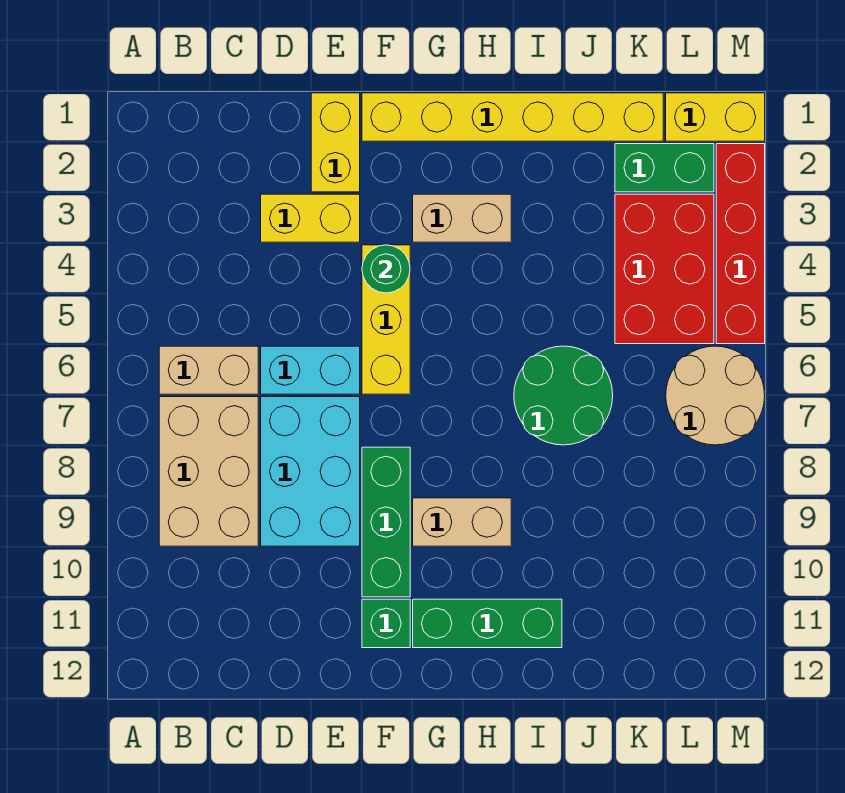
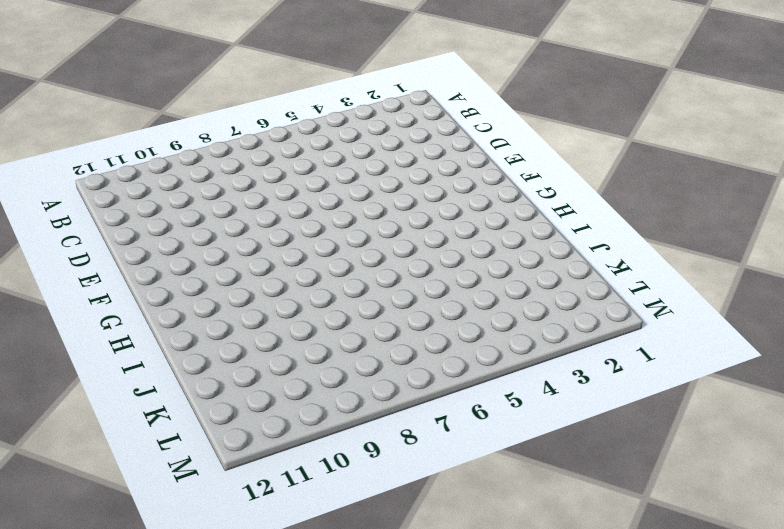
none -> tan 1x2 brick [159,346,258,394]
none -> tan 2x3 brick [159,397,258,546]
none -> yellow 1x2 brick [261,194,360,242]

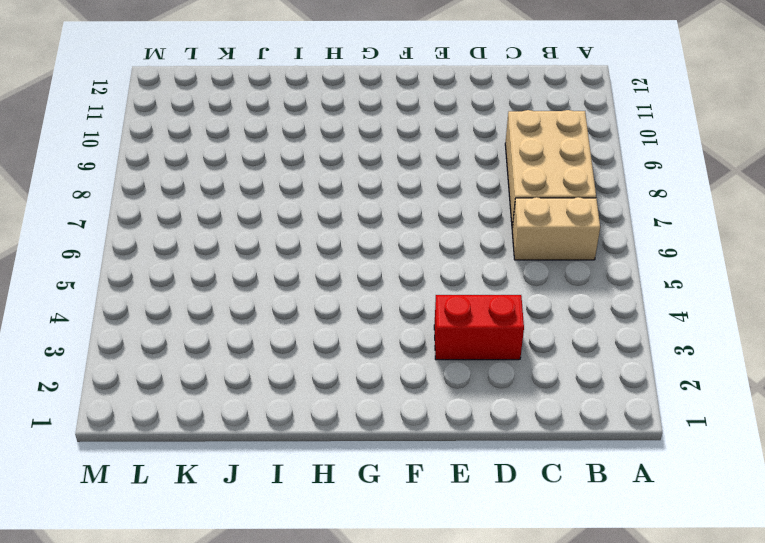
red 1x2 brick [434,295,524,360] -> yellow 1x2 brick [261,194,360,242]
none -> cyan 1x2 brick [261,346,360,394]
none -> cyan 2x3 brick [261,397,360,546]
none -> yellow 1x2 brick [311,93,360,192]

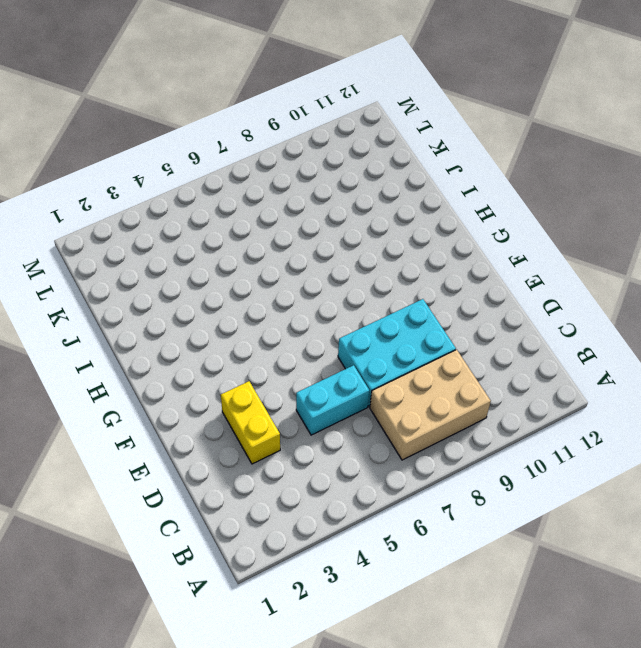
cyan 1x2 brick [296,365,369,435] -> cyan 1x2 brick turned to [261,346,360,394]
none -> tan 1x2 brick [159,346,258,394]
none -> yellow 1x2 brick [311,93,360,192]
none -> yellow 1x6 brick [362,93,663,141]

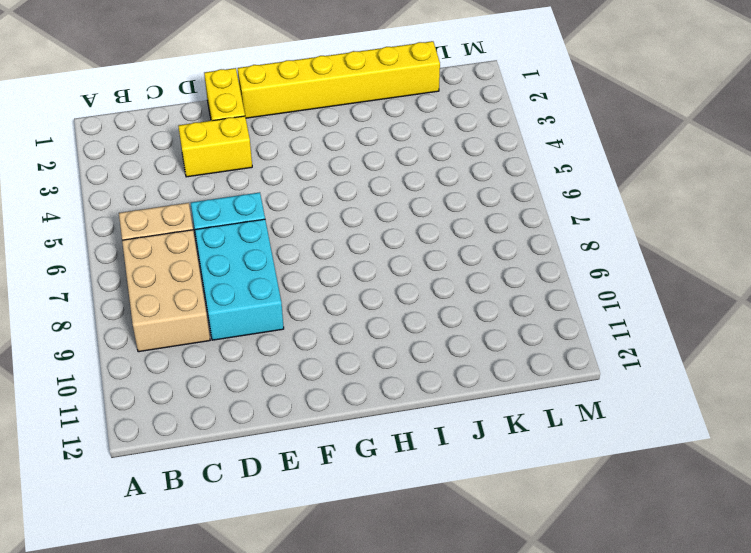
none -> yellow 1x3 brick [362,245,410,394]
none -> green 1x3 brick [362,447,410,597]
none -> green 1x1 brick [362,599,410,648]

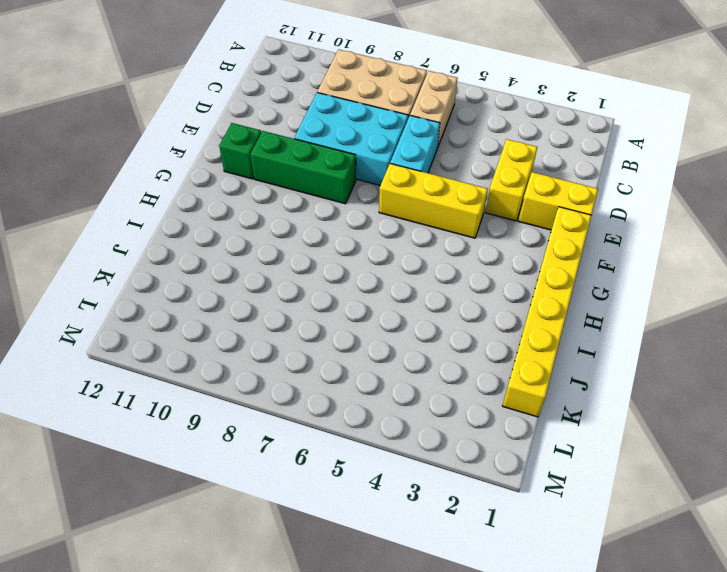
none -> tan 1x2 brick [413,194,511,242]
none -> tan 1x2 brick [413,498,511,546]
none -> green 1x3 brick [413,599,562,648]

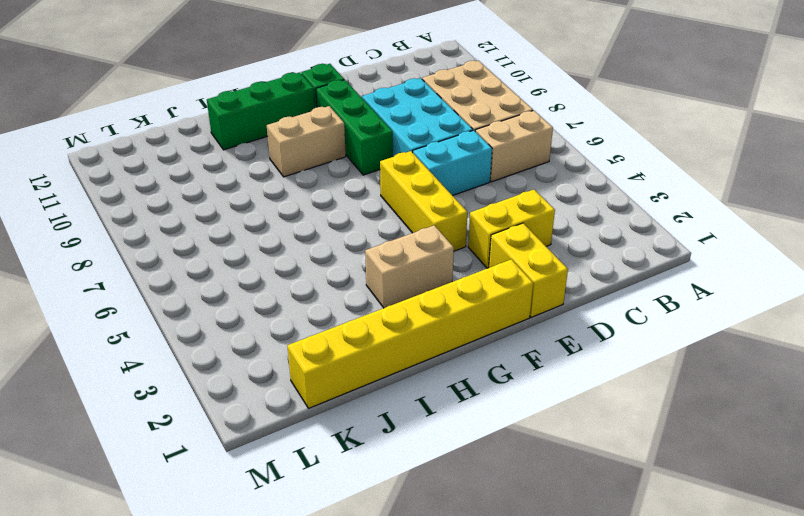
none -> green 2x2 round brick [514,346,613,445]
none -> green 1x2 brick [615,144,714,192]
none -> red 2x3 brick [615,194,714,344]

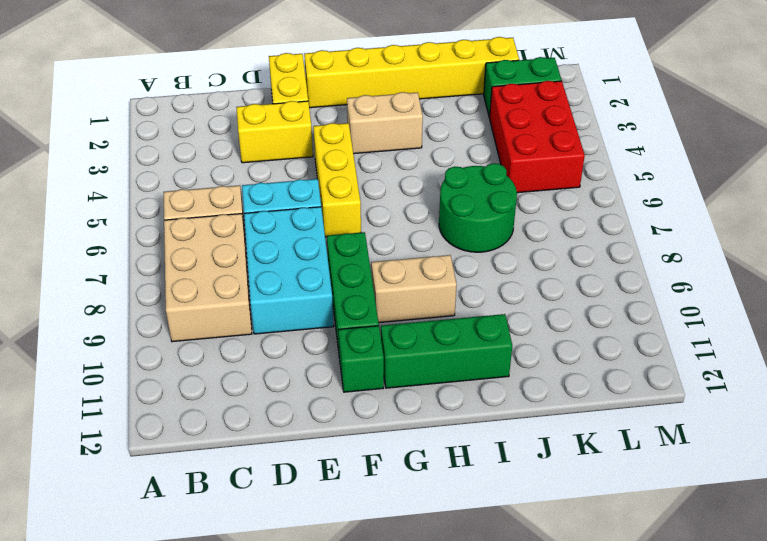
none -> yellow 1x2 brick [666,93,765,141]
none -> tan 2x2 round brick [666,346,765,445]
none -> red 1x4 brick [716,144,765,344]

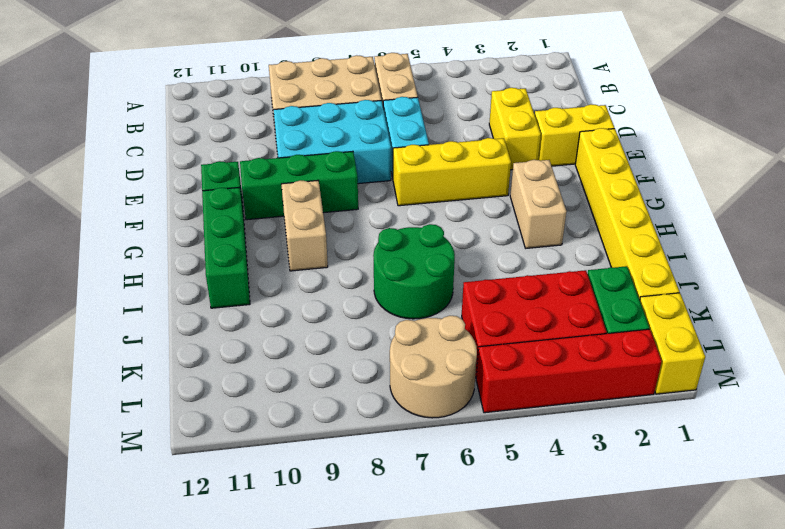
none -> green 1x1 round brick [362,245,410,293]

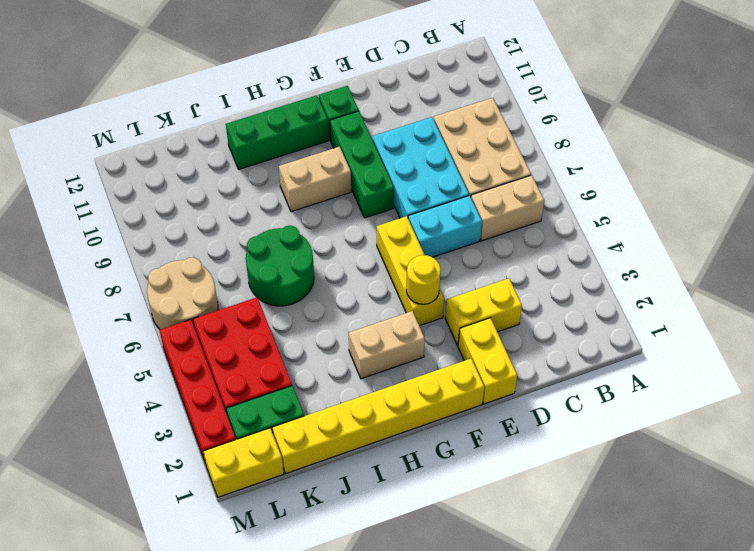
yellow 1x1 round brick [406,255,441,304] -> green 1x1 round brick [362,245,410,293]

